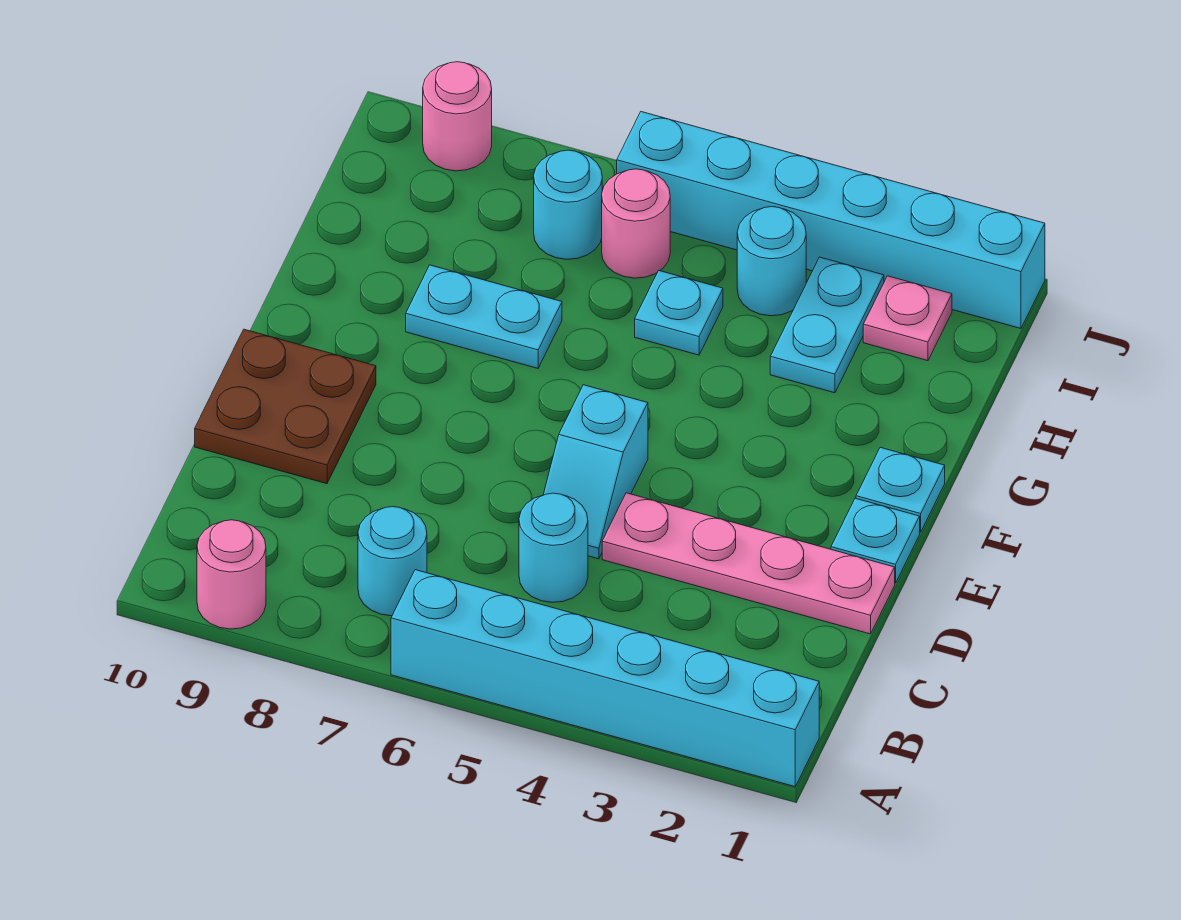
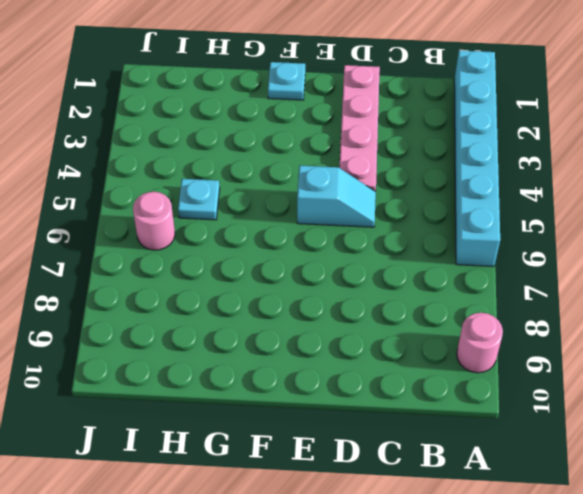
none -> cyan 1x1 round brick [358,507,427,616]
none -> cyan 1x1 round brick [519,493,588,602]
none -> brown 2x2 plate [195,329,376,484]

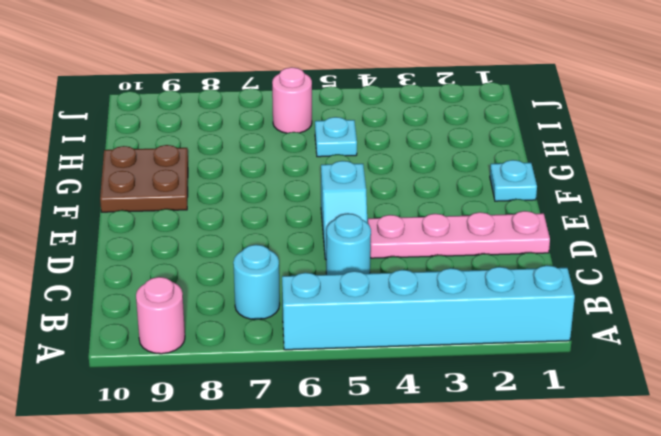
brown 2x2 plate [100,145,188,212] -> brown 2x2 plate moved to [195,329,376,484]
none -> cyan 1x1 plate [831,498,920,583]
none -> cyan 1x2 plate [406,265,562,368]
none -> cyan 1x2 plate [770,257,884,393]

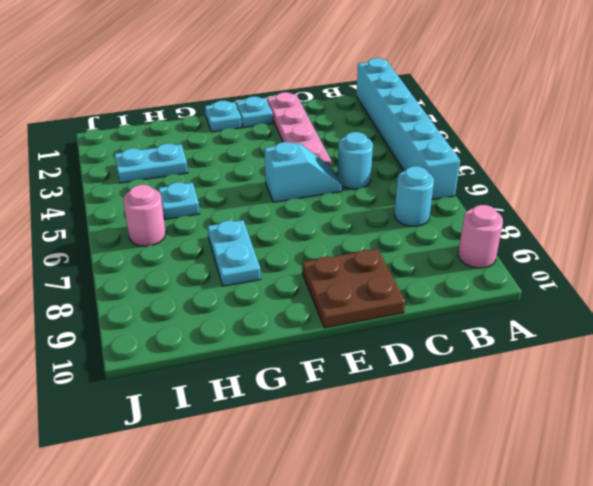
none -> pink 1x1 plate [863,276,952,361]
none -> cyan 1x1 round brick [737,207,806,316]
none -> cyan 1x1 round brick [534,150,602,259]

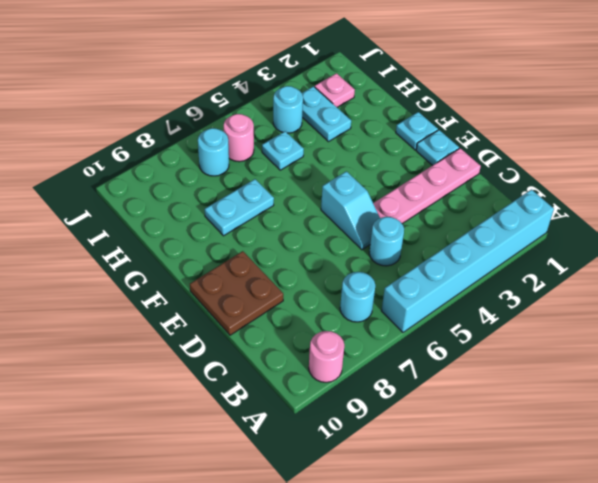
none -> cyan 1x6 brick [617,112,1045,328]
none -> pink 1x1 round brick [423,62,492,171]

